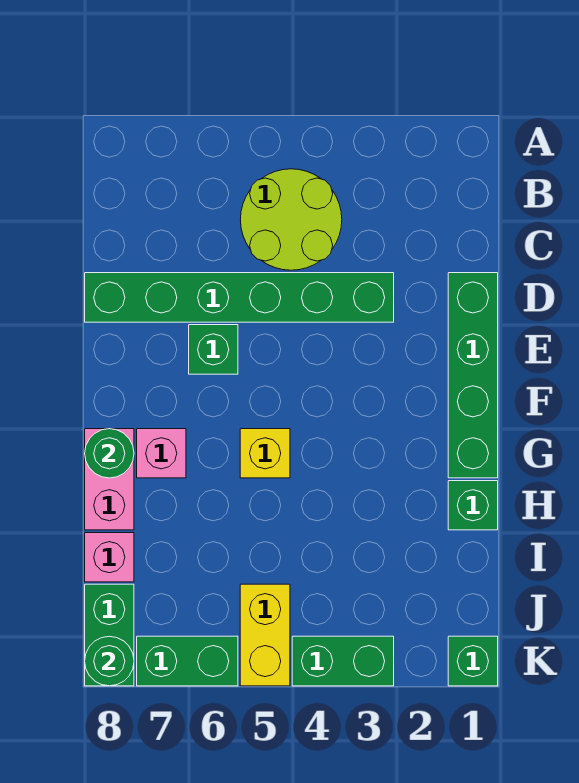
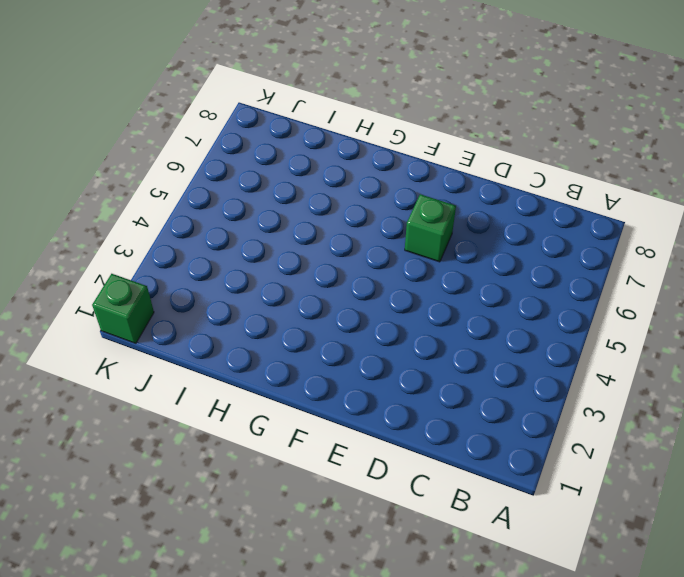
none -> lime 2x2 round brick [240,169,342,270]
none -> green 1x4 brick [448,273,498,478]
none -> green 1x6 brick [85,273,394,322]

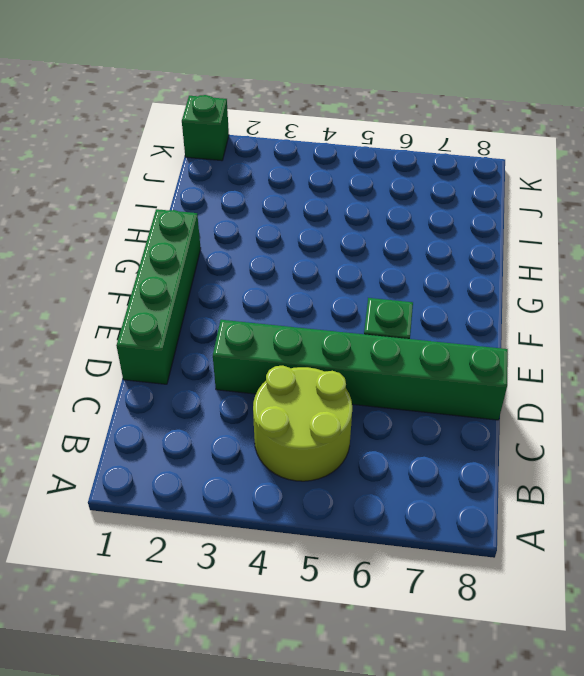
none -> yellow 1x1 brick [240,429,290,478]
none -> pink 1x1 brick [137,429,186,478]
none -> pink 1x2 brick [85,429,134,530]

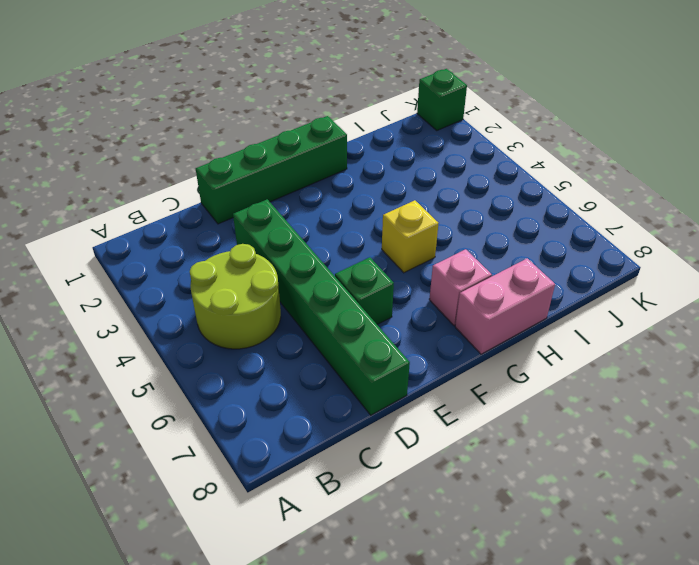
none -> green 1x1 brick [448,481,498,530]
none -> pink 1x1 brick [85,533,134,582]
none -> yellow 1x2 brick [240,584,290,686]

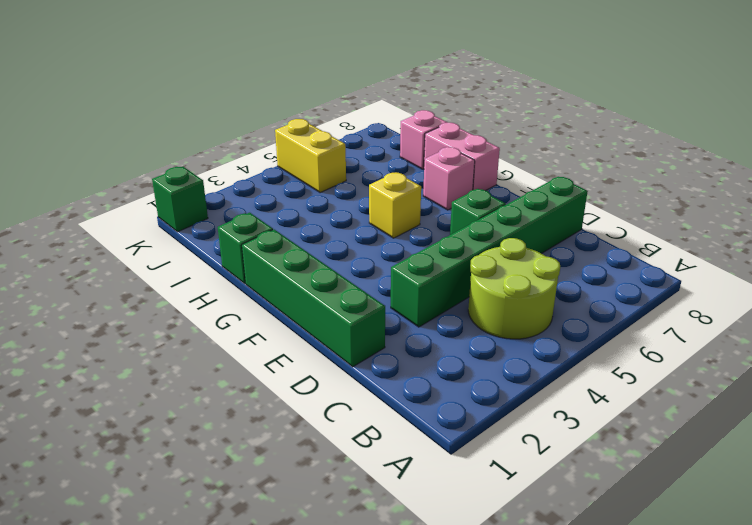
none -> green 1x2 brick [85,584,134,686]
none -> green 1x2 brick [292,636,394,686]
none -> green 1x2 brick [137,636,238,686]

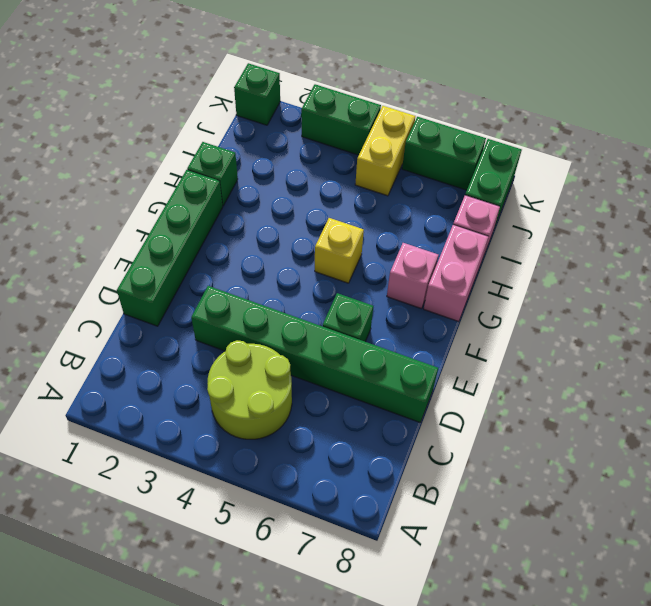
none -> green 1x1 round brick [85,429,134,478]
none -> green 1x1 round brick [85,636,134,686]

